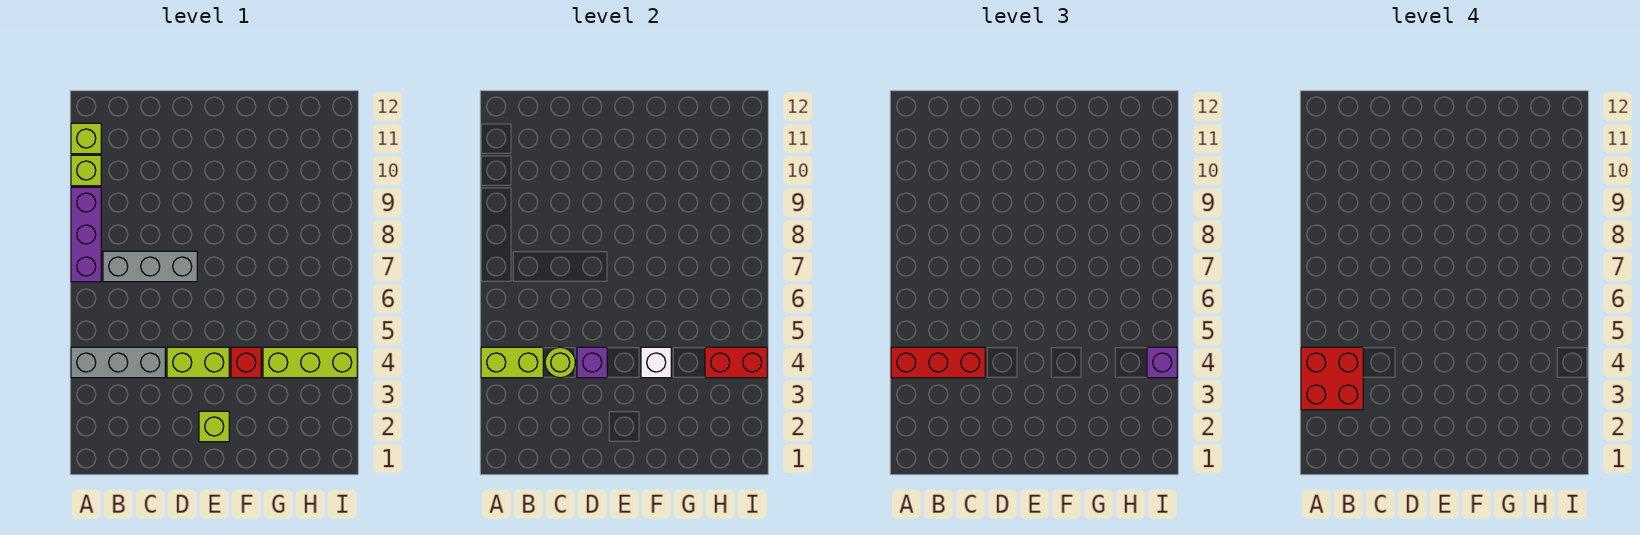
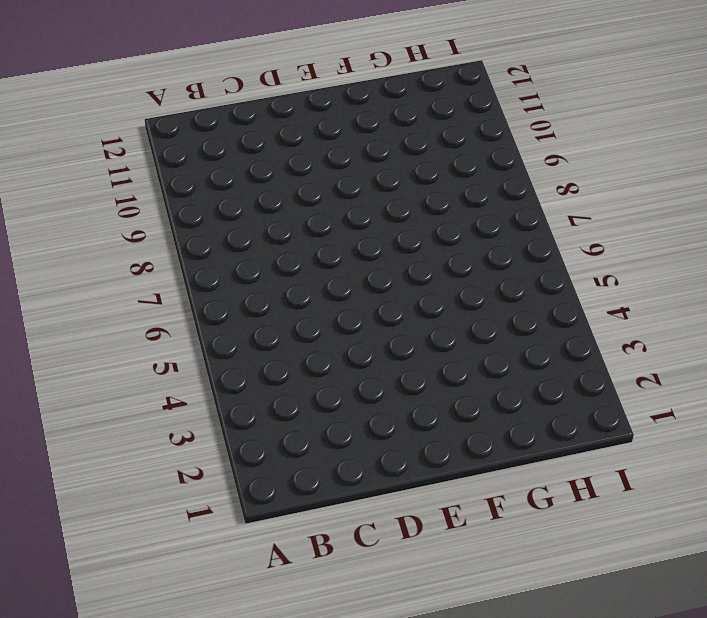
none -> grey 1x3 brick [71,347,165,378]
none -> purple 1x3 brick [71,187,101,282]
none -> lime 1x1 brick [71,155,101,186]

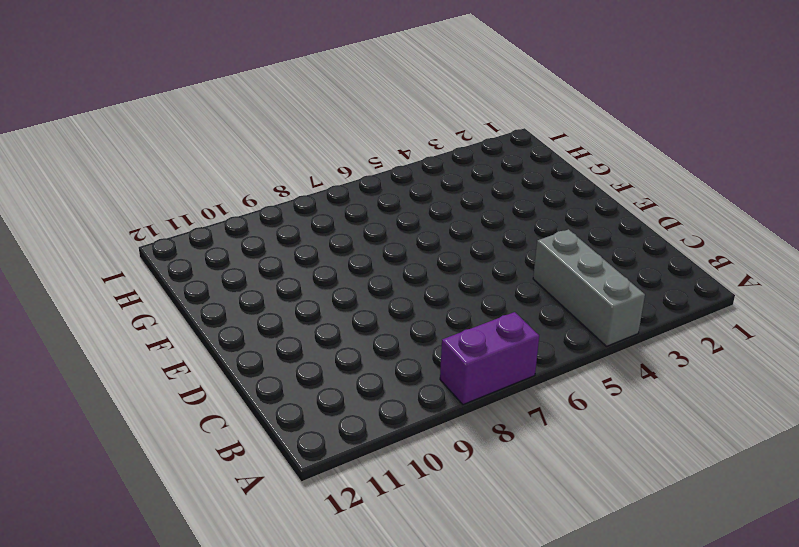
purple 1x2 brick [440,312,539,405] -> purple 1x3 brick [71,187,101,282]
none -> lime 1x1 brick [71,155,101,186]
none -> lime 1x1 brick [71,123,101,154]
none -> grey 1x3 brick [103,251,197,282]

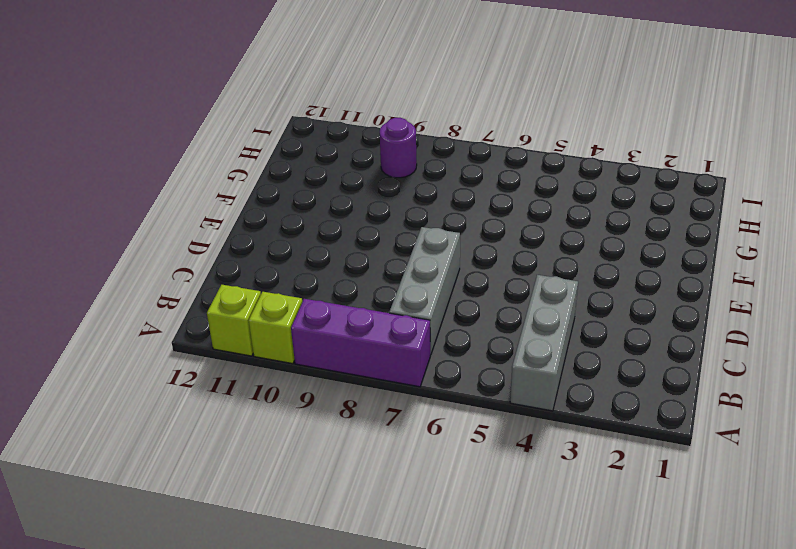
purple 1x1 round brick [380,118,417,178] -> none
none -> lime 1x2 brick [167,347,229,378]
none -> lime 1x1 brick [199,411,229,442]
none -> red 1x1 brick [231,347,261,378]

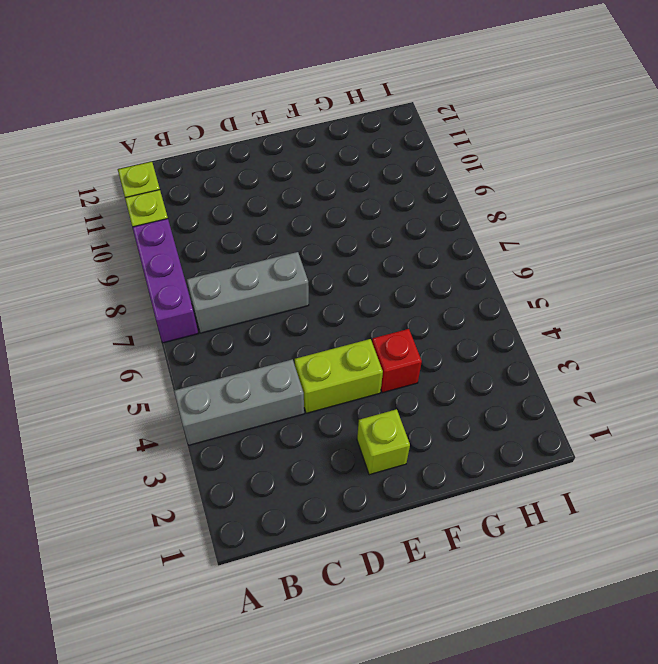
none -> lime 1x3 brick [263,347,357,378]
none -> lime 1x2 brick [481,347,543,378]
none -> lime 1x1 round brick [545,347,575,378]

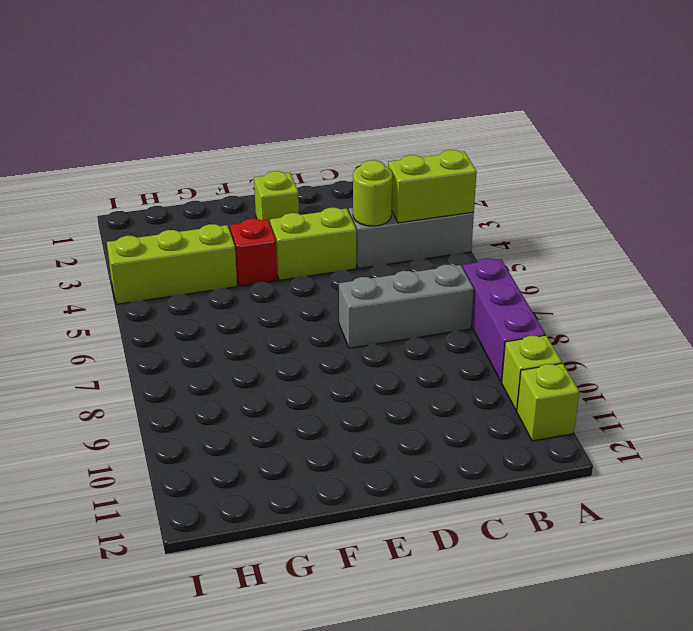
none -> purple 1x1 brick [577,347,607,378]
none -> white 1x1 brick [641,347,671,378]
none -> red 1x2 brick [705,347,767,378]

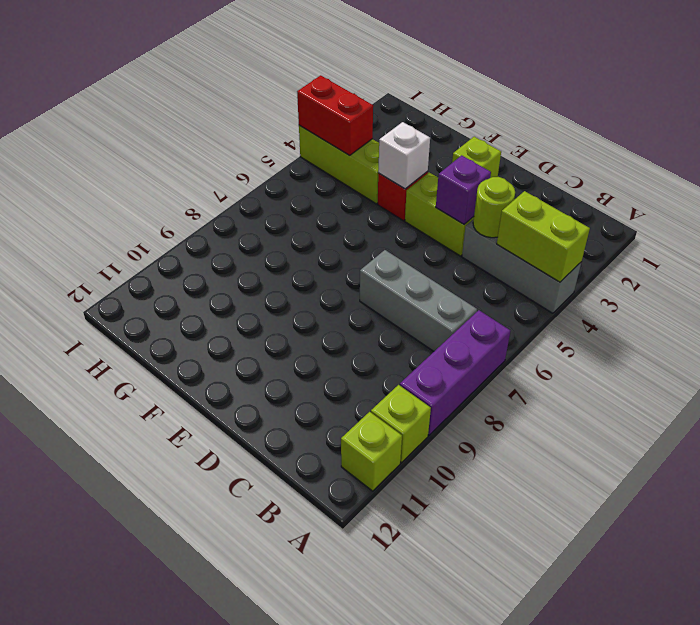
none -> red 1x3 brick [891,347,985,378]
none -> purple 1x1 brick [1147,347,1177,378]
none -> red 2x2 brick [1301,347,1363,410]

